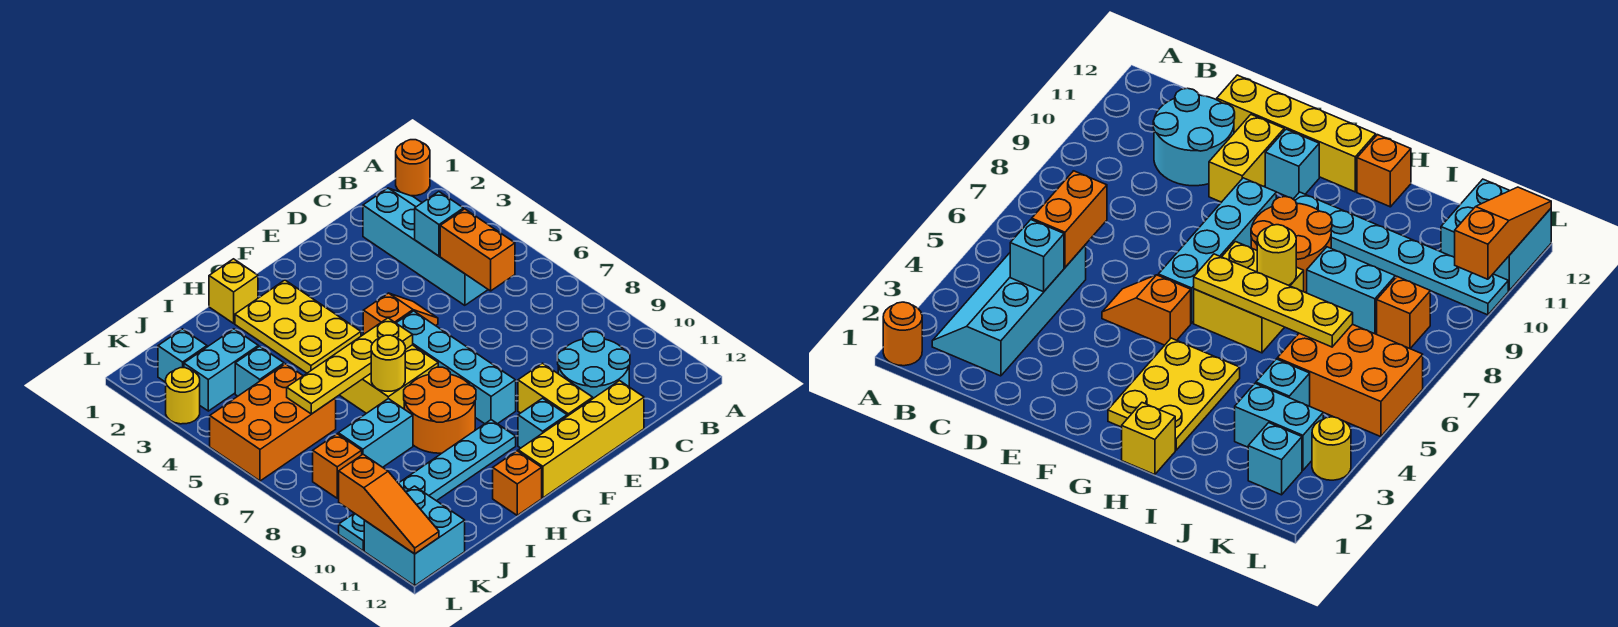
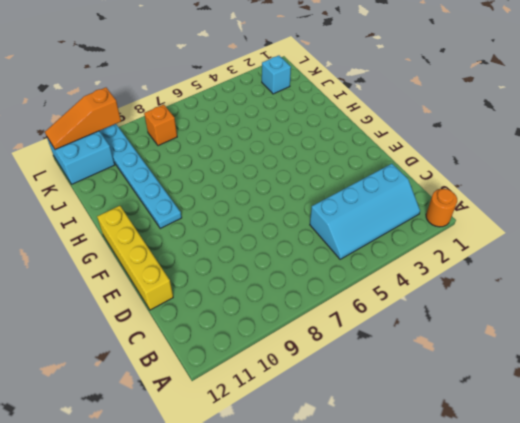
none -> cyan 2x2 round brick [557,332,630,398]
none -> orange 1x2 slope [363,293,438,335]
none -> yellow 1x2 brick [518,363,593,416]

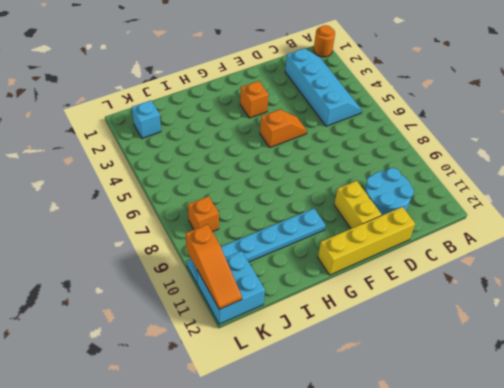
orange 1x1 brick [240,81,269,118] -> orange 1x1 brick moved to [493,451,542,515]
none -> cyan 1x4 brick [396,311,516,424]
none -> cyan 1x1 brick [518,398,567,448]
none -> yellow 2x3 plate [235,280,361,373]

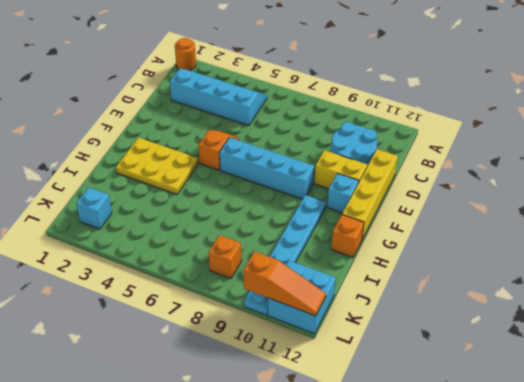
none -> yellow 2x2 brick [340,345,438,413]
none -> orange 2x2 round brick [404,367,476,453]
none -> yellow 1x1 brick [209,259,258,323]

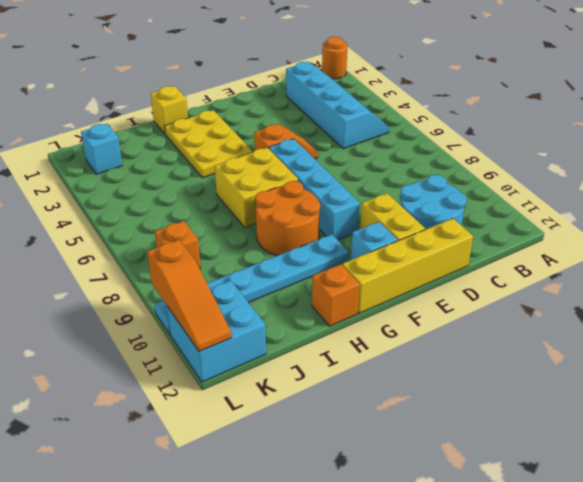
none -> cyan 1x2 brick [338,399,413,467]
none -> cyan 1x2 brick [184,329,258,411]
none -> cyan 1x1 brick [235,346,284,396]

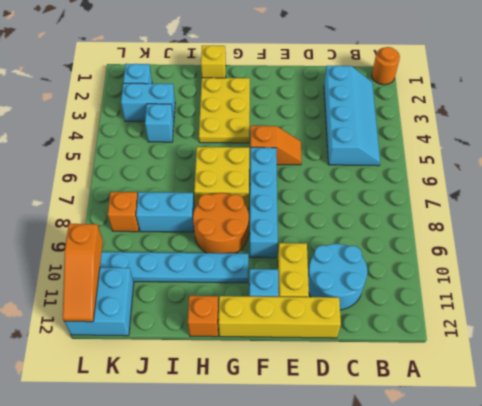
none -> orange 2x3 brick [210,364,336,481]
none -> yellow 1x1 round brick [166,368,200,424]
none -> cyan 1x1 brick [415,192,463,256]

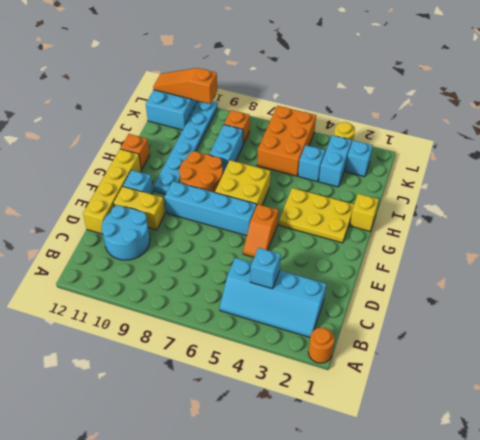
none -> orange 1x2 brick [440,209,515,291]
none -> yellow 1x4 plate [287,318,413,414]
none -> yellow 1x1 round brick [371,335,405,391]

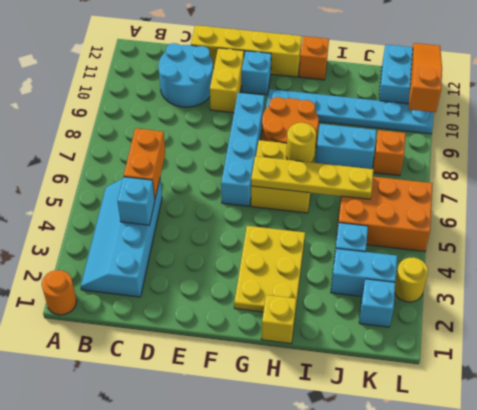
none -> orange 1x2 slope [363,293,438,335]

